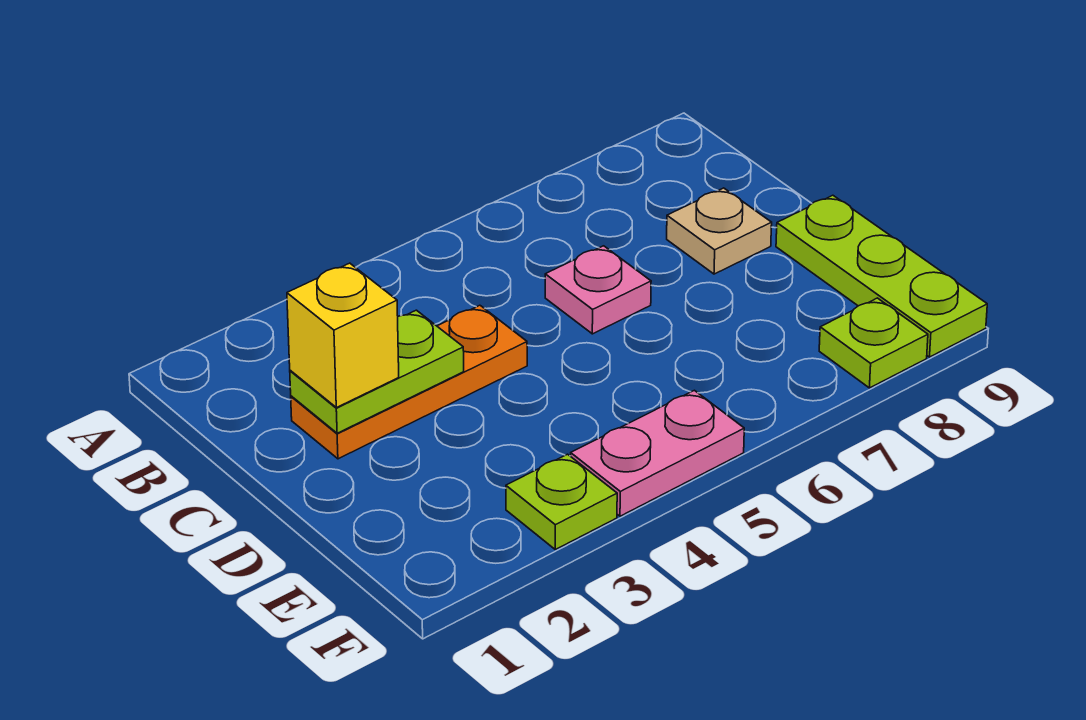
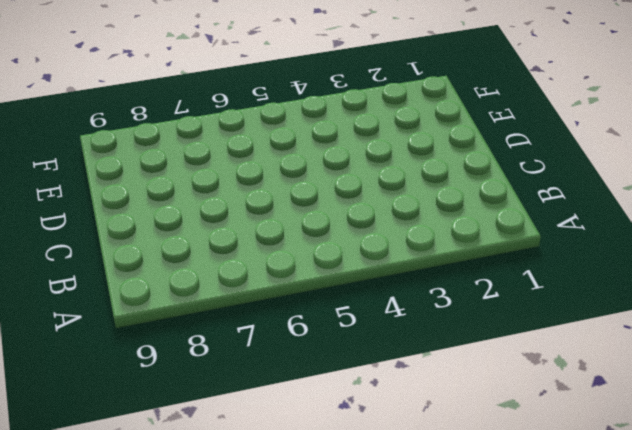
none -> orange 1x3 plate [291,305,527,459]
none -> pink 1x1 plate [545,246,651,334]

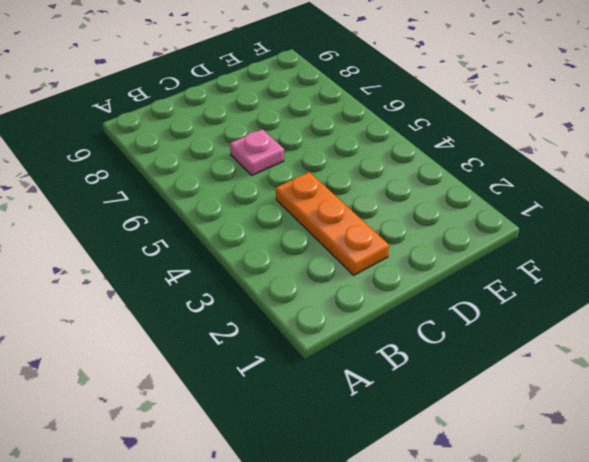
none -> tan 1x1 plate [667,188,772,274]
none -> lime 1x3 plate [776,195,987,357]

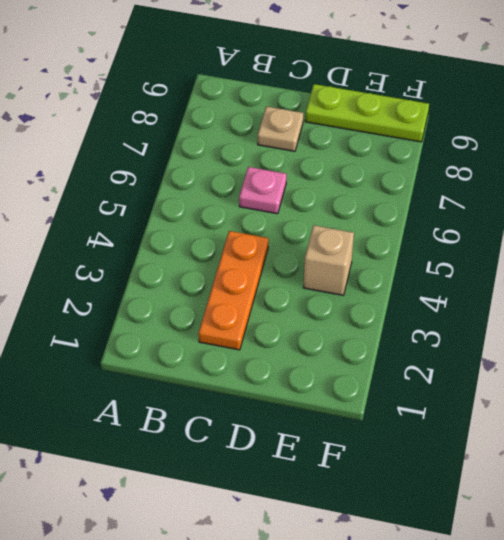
tan 1x1 brick [303,225,354,295] -> none
none -> lime 1x1 plate [506,454,617,550]
none -> pink 1x2 plate [571,390,744,516]

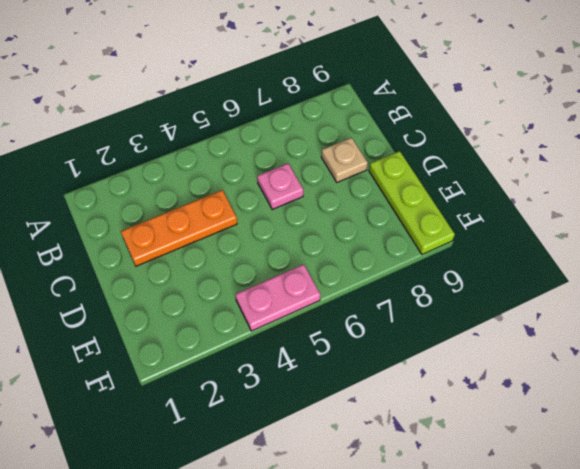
none -> lime 1x1 plate [506,454,617,550]
none -> lime 1x1 plate [819,298,928,388]

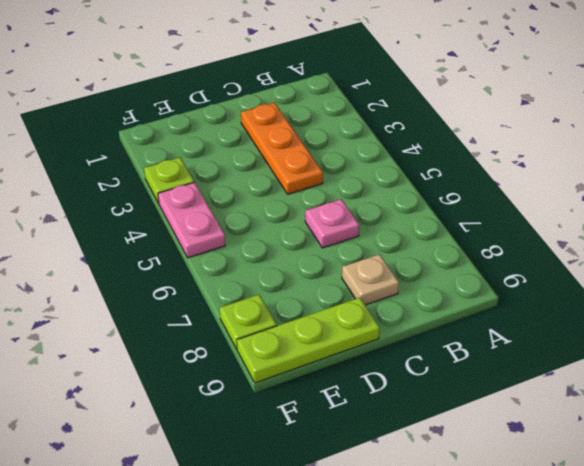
none -> lime 1x2 plate [290,310,464,433]
none -> yellow 1x1 brick [287,263,399,408]

